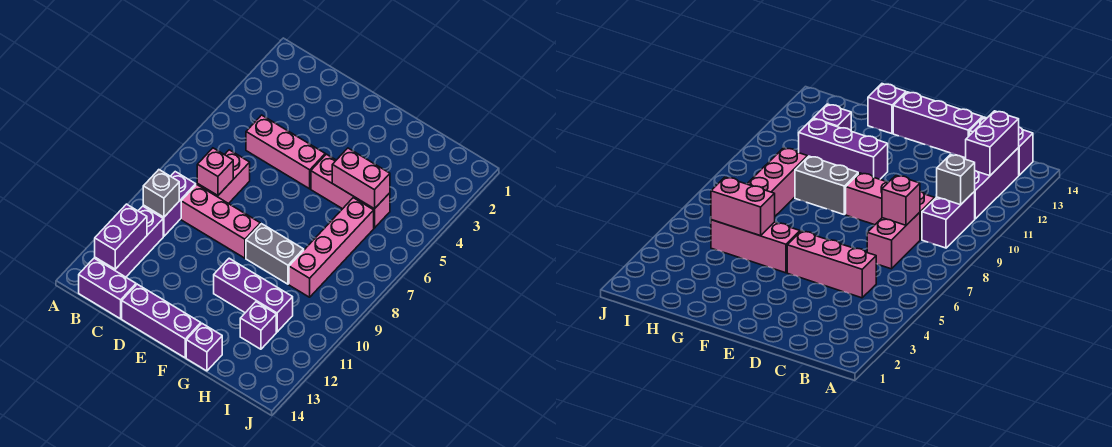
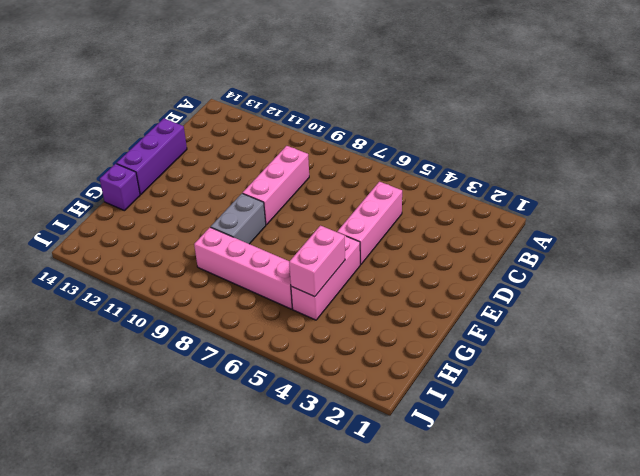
none -> purple 1x2 brick [143,172,196,236]
none -> purple 1x3 brick [95,206,163,277]
none -> purple 1x2 brick [79,258,136,319]

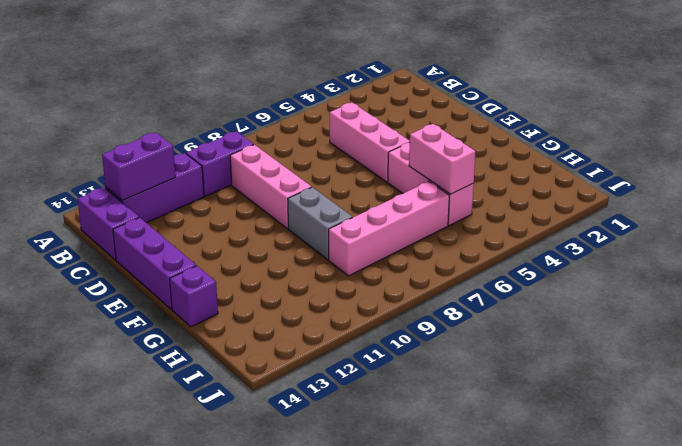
none -> pink 1x2 brick [197,150,250,204]
none -> purple 1x3 brick [214,258,293,332]
none -> purple 1x1 brick [240,302,276,349]

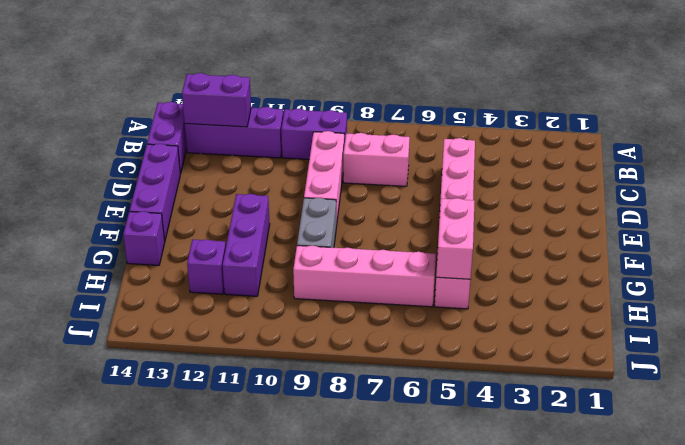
none -> grey 1x1 brick [143,170,179,217]
none -> pink 1x1 brick [197,148,233,196]

